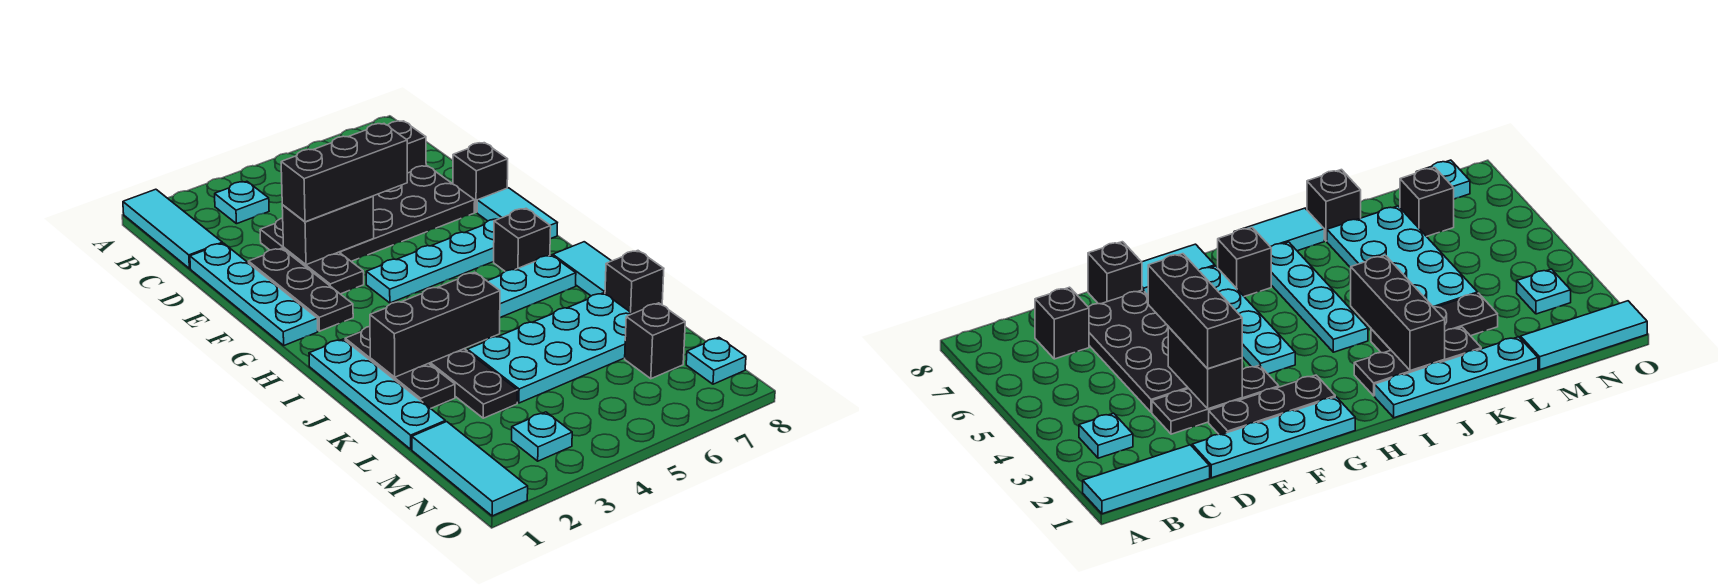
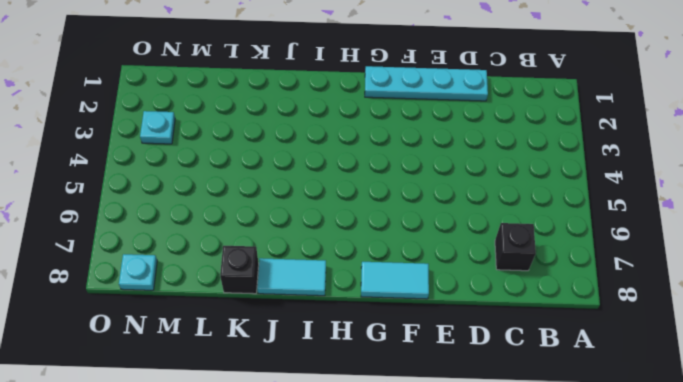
none -> cyan 1x3 tile [123,189,222,269]
none -> cyan 1x1 plate [215,181,269,224]
none -> black 1x3 plate [260,218,364,294]

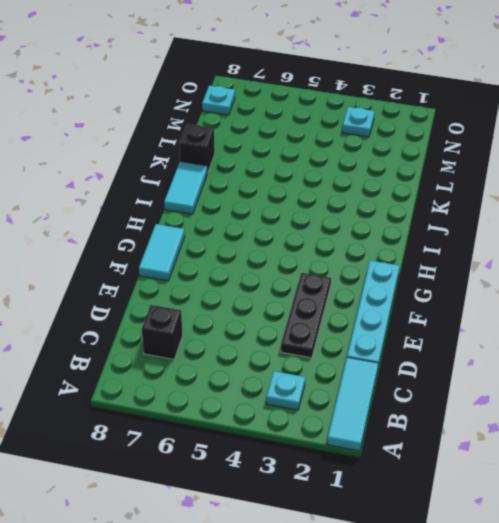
none -> black 2x4 plate [339,166,475,261]
none -> black 1x3 plate [248,248,353,331]
none -> black 1x1 brick [453,143,508,212]

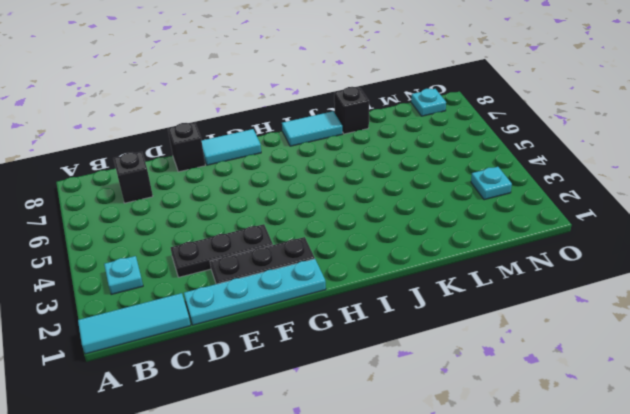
none -> black 2x4 plate [339,166,475,261]
none -> cyan 1x4 plate [366,219,497,303]
none -> black 1x1 brick [494,208,551,271]

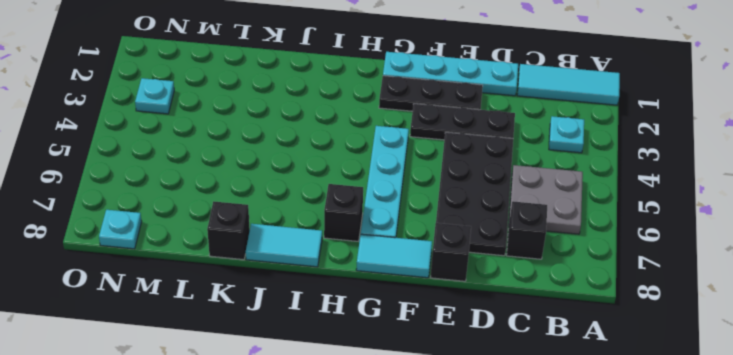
grey 2x2 plate [509,165,583,234] -> none
none -> cyan 1x4 plate [309,339,445,449]
none -> black 1x3 plate [345,327,455,408]
none -> cyan 1x4 plate [488,255,576,318]

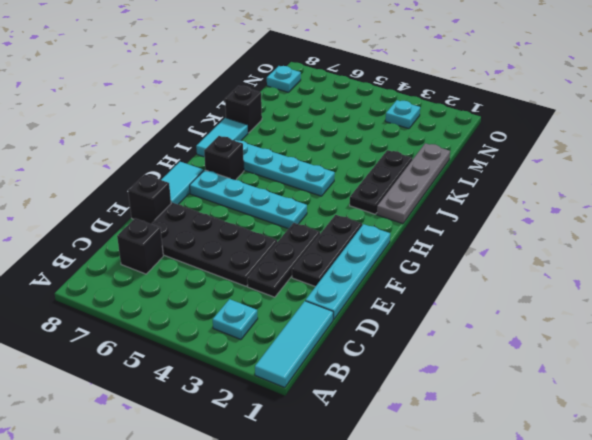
grey 1x4 plate [377,143,450,224] -> cyan 1x4 plate [309,339,445,449]
none -> black 1x3 plate [429,349,517,418]
none -> cyan 2x4 plate [467,293,632,403]
none -> cyan 1x3 tile [412,422,528,516]

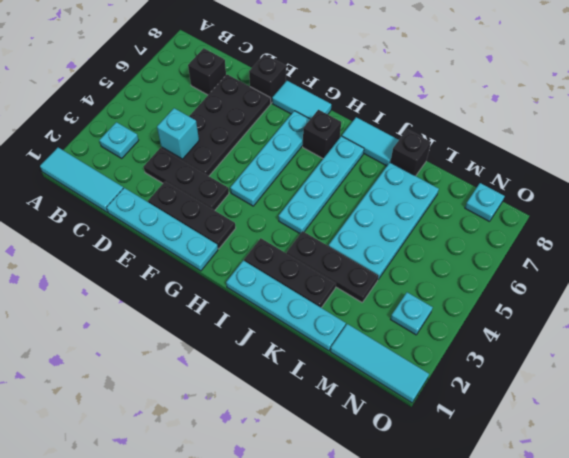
cyan 1x1 brick [157,108,199,159] -> none
none -> black 1x1 brick [625,303,685,379]
none -> black 1x2 brick [282,196,374,265]
none -> black 1x3 brick [370,272,500,377]

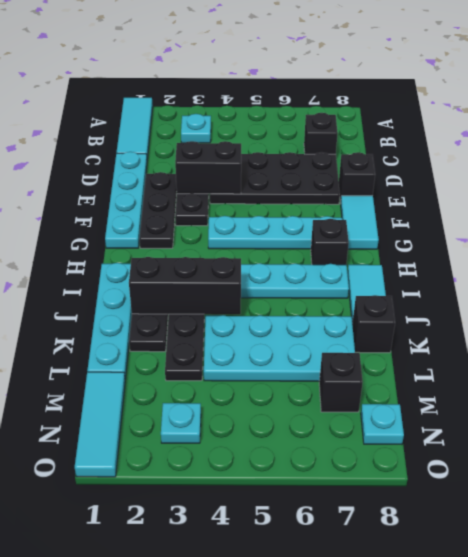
none -> black 1x3 brick [281,124,407,222]

